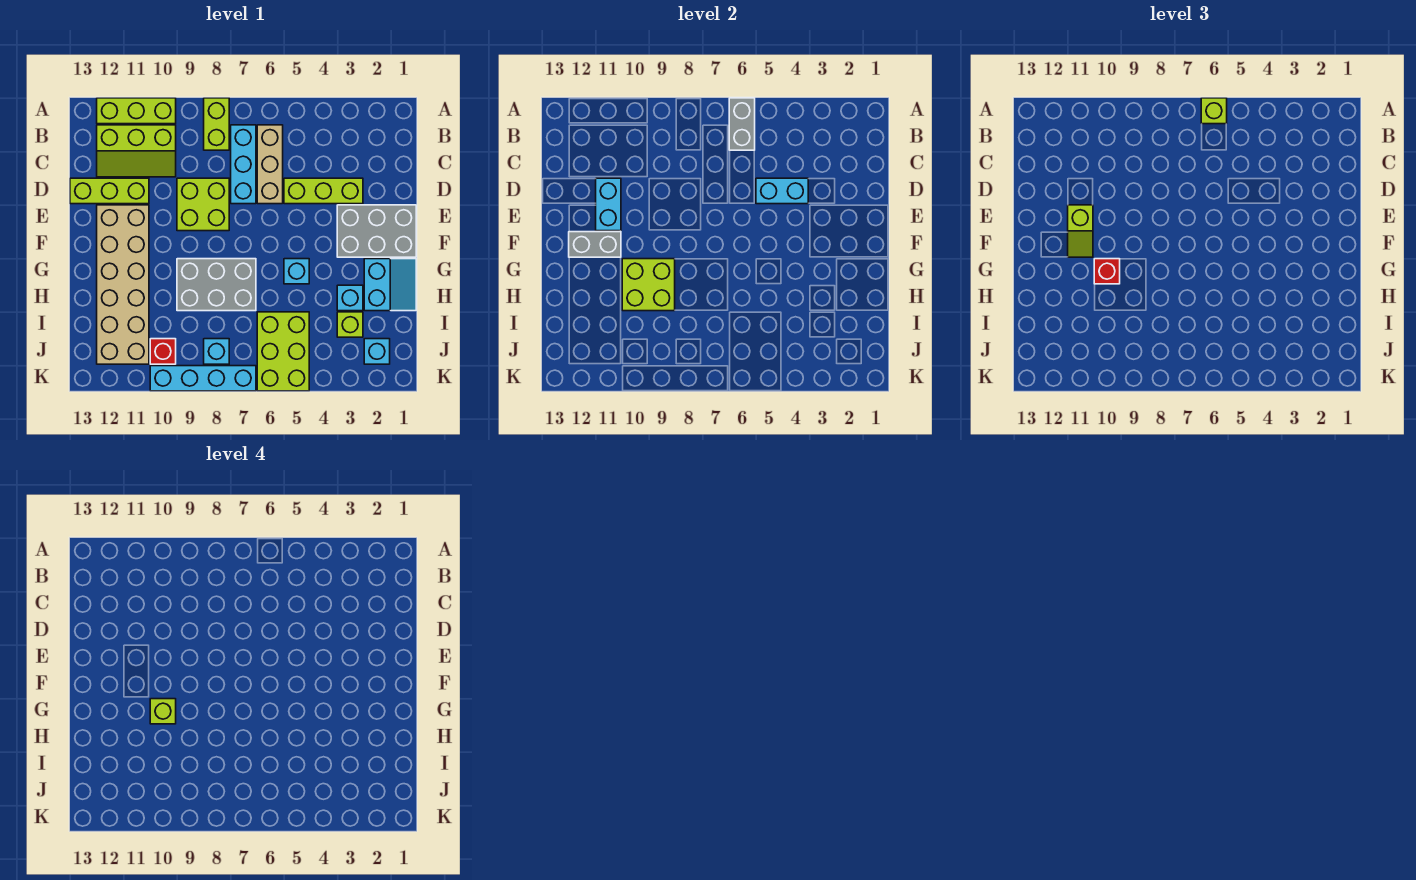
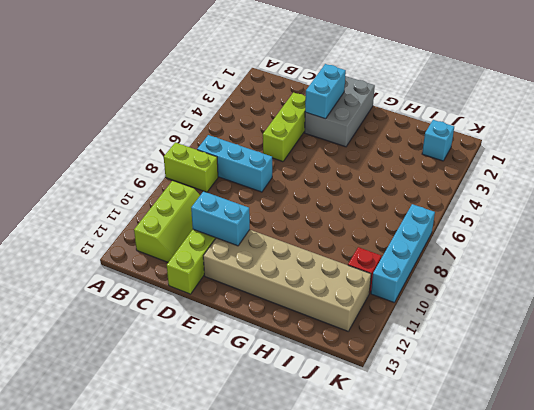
cyan 1x2 brick [305,64,346,119] -> cyan 1x2 brick moved to [756,178,808,204]
none -> lime 1x3 brick [97,98,176,124]
none -> tan 1x3 brick [257,125,283,204]
none -> lime 2x2 brick [177,178,229,231]

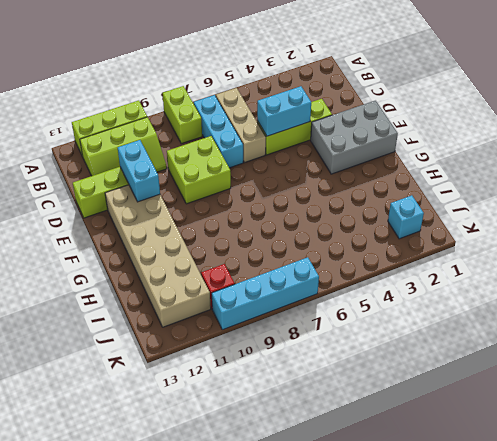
none -> cyan 2x2 slope [364,259,416,311]
none -> cyan 1x1 brick [284,259,309,284]
none -> grey 2x3 brick [177,259,256,311]

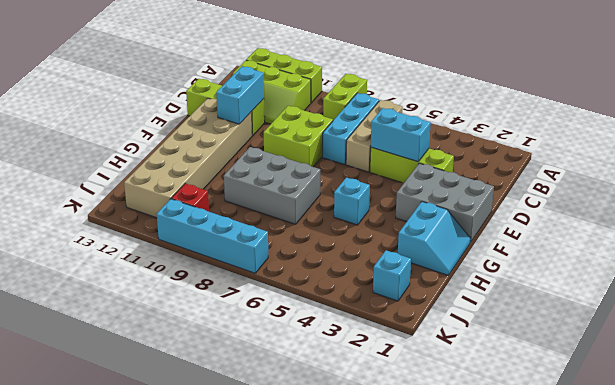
none -> cyan 1x1 brick [337,285,363,311]
none -> lime 1x1 brick [337,312,363,337]
none -> lime 2x3 brick [257,312,309,391]

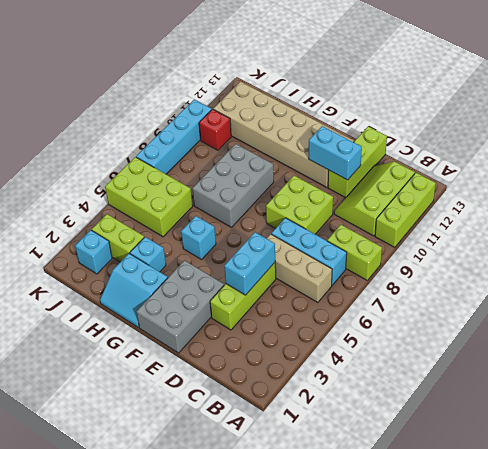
lime 1x2 brick [92,214,144,262] -> lime 1x1 brick [337,312,363,337]
none -> cyan 1x1 brick [204,339,229,364]
none -> grey 1x2 brick [729,98,755,150]
none -> grey 1x2 brick [569,232,621,257]

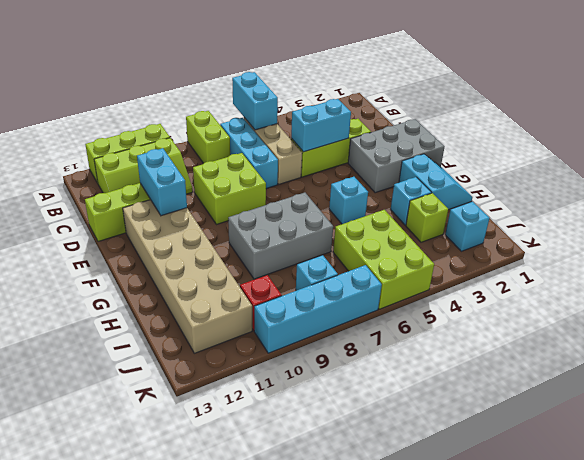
cyan 1x2 brick [232,72,278,130] -> grey 1x2 brick [729,98,755,150]
none -> grey 1x2 brick [569,232,621,257]
none -> lime 2x2 brick [622,259,675,311]
none -> lime 1x1 brick [1201,98,1227,124]

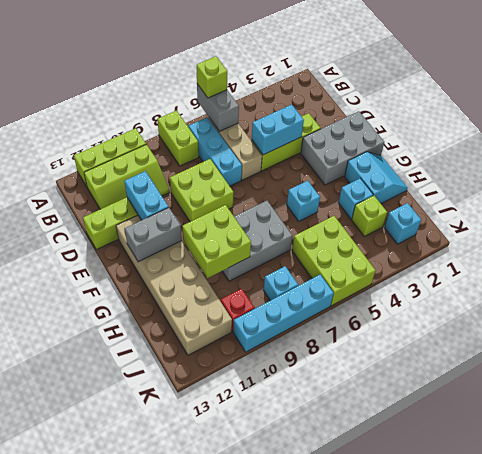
none -> lime 1x2 slope [1068,205,1093,257]
none -> red 1x1 brick [1094,259,1120,284]
none -> lime 1x1 brick [150,699,176,724]

